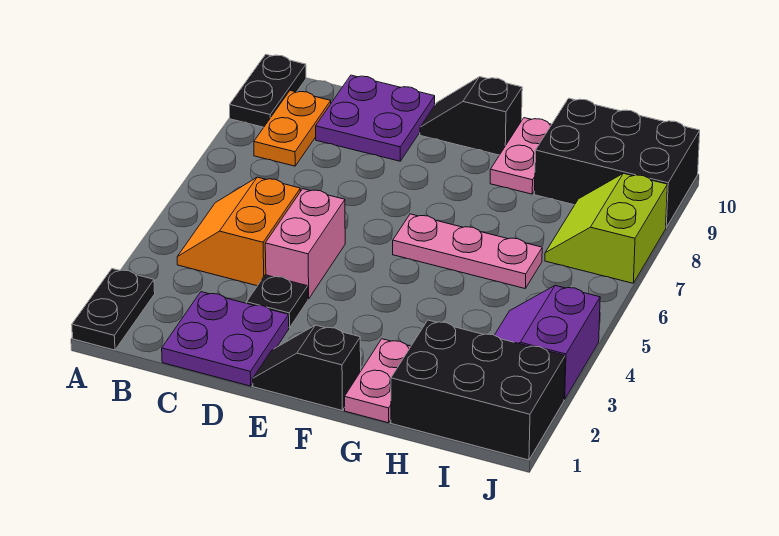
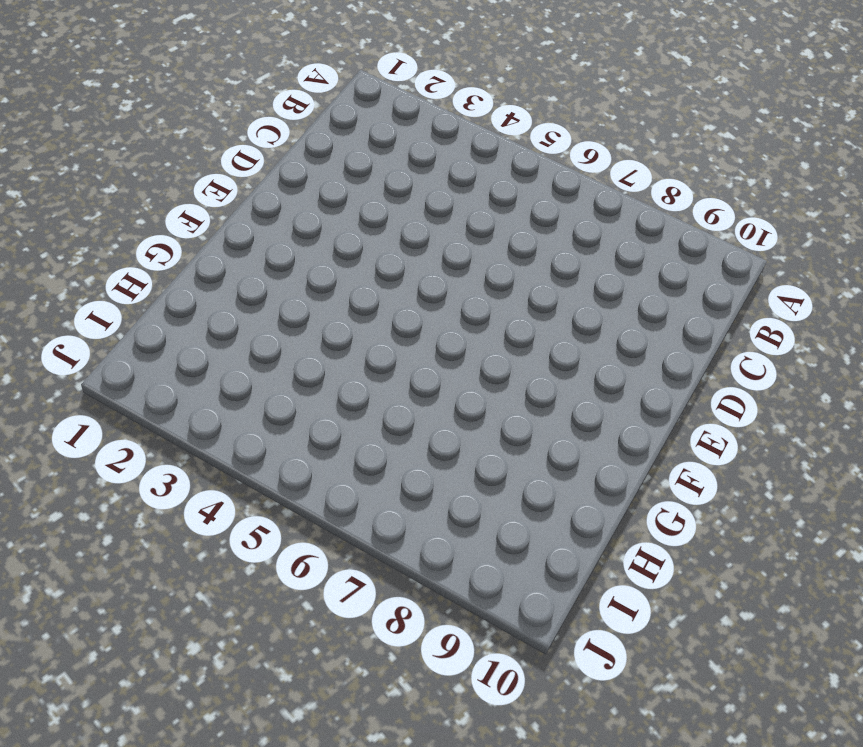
none -> black 1x2 plate [72,269,155,350]
none -> black 1x2 plate [230,54,306,127]
none -> orange 2x2 slope [177,177,300,286]

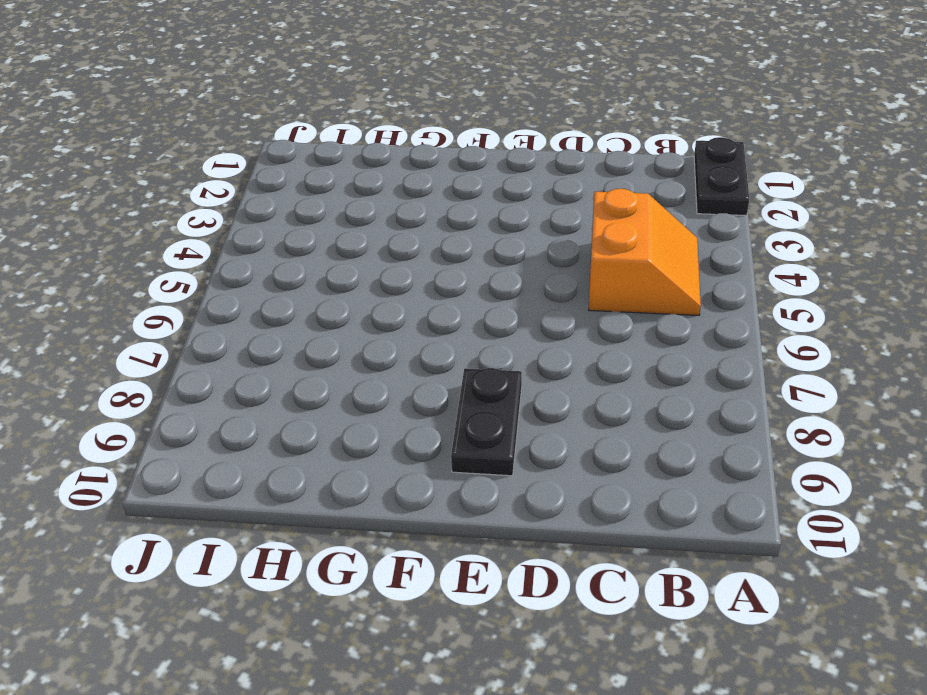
black 1x2 plate [451,368,522,476] -> black 1x2 plate moved to [230,54,306,127]
none -> orange 1x2 plate [254,91,331,166]
none -> purple 2x2 plate [162,292,289,386]
none -> purple 2x2 plate [316,75,435,161]

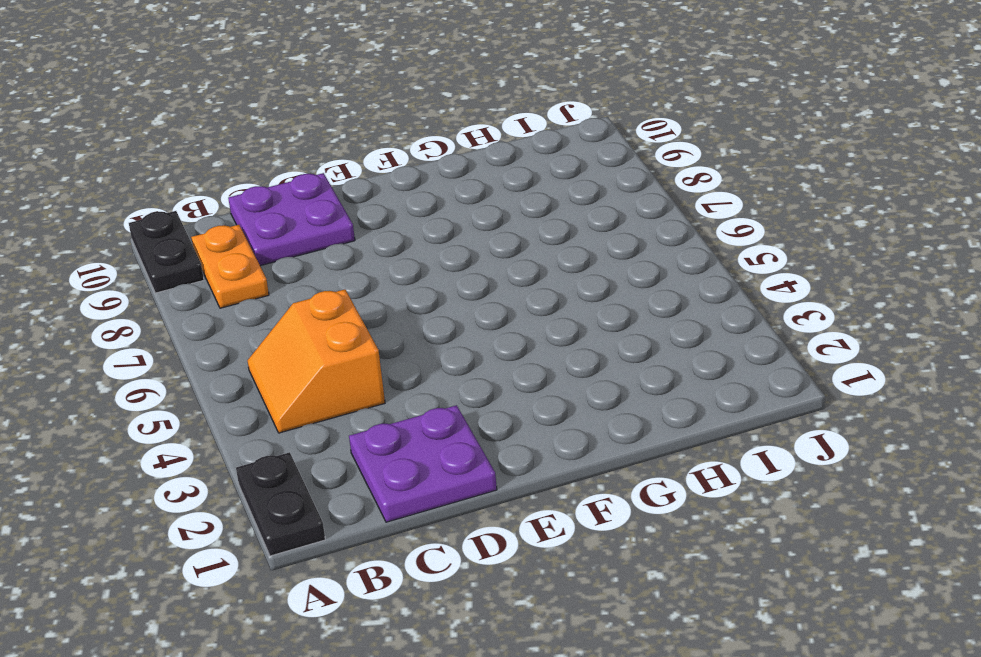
none -> black 1x1 plate [247,275,308,328]
none -> pink 1x2 brick [265,189,345,299]
none -> black 1x2 slope [253,325,361,410]

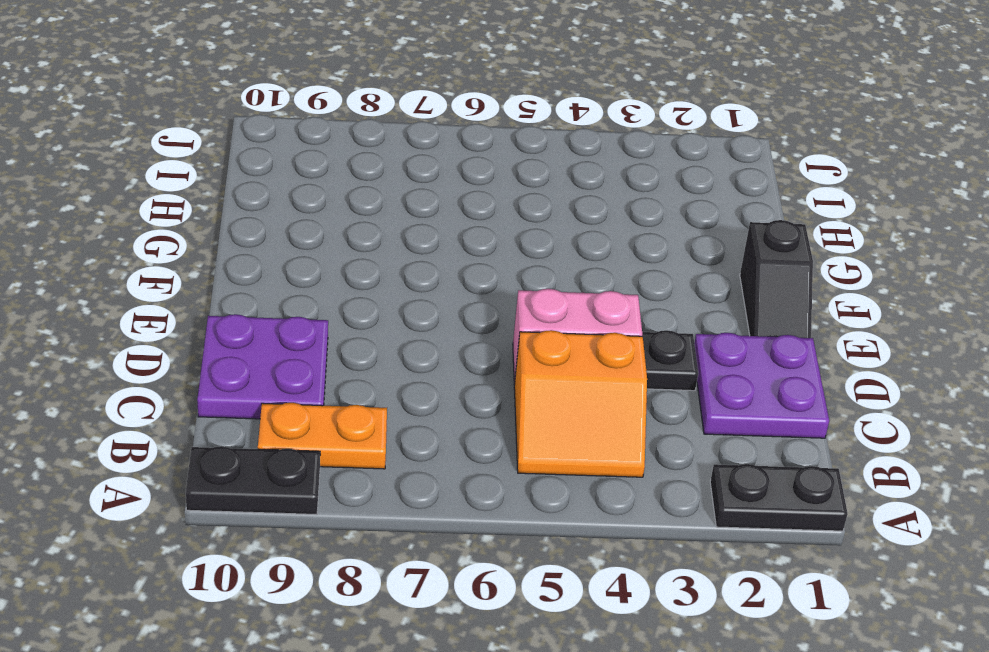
none -> black 1x2 slope [420,77,522,155]
none -> pink 1x3 plate [393,214,542,288]
none -> pink 1x2 plate [345,339,411,423]

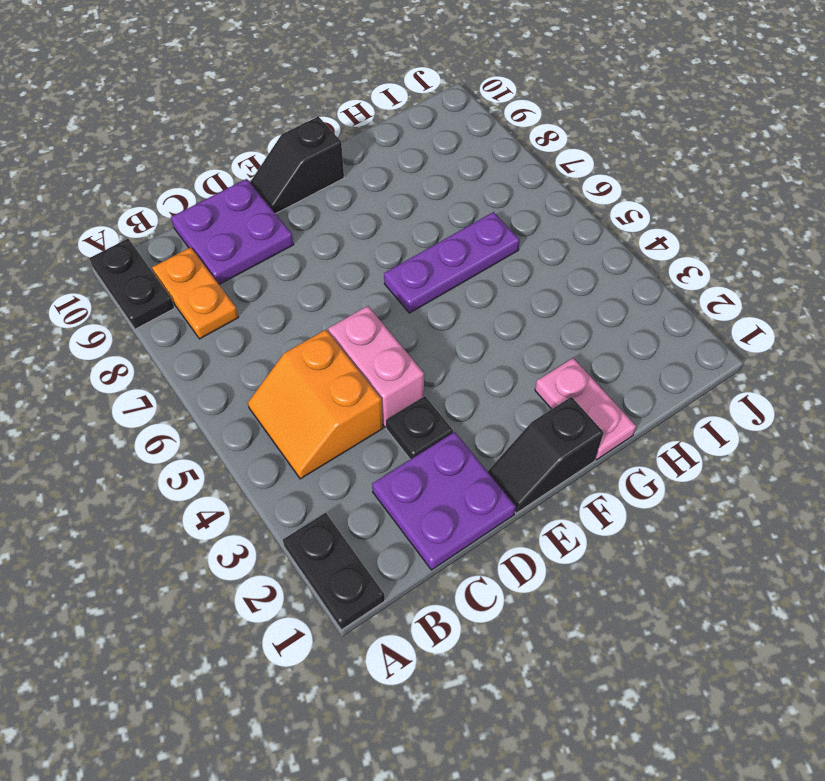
purple 1x3 plate [384,212,520,313] -> pink 1x3 plate [393,214,542,288]
none -> pink 1x2 plate [490,118,552,194]
none -> black 2x3 brick [391,320,565,460]
none -> black 2x3 brick [534,98,700,227]

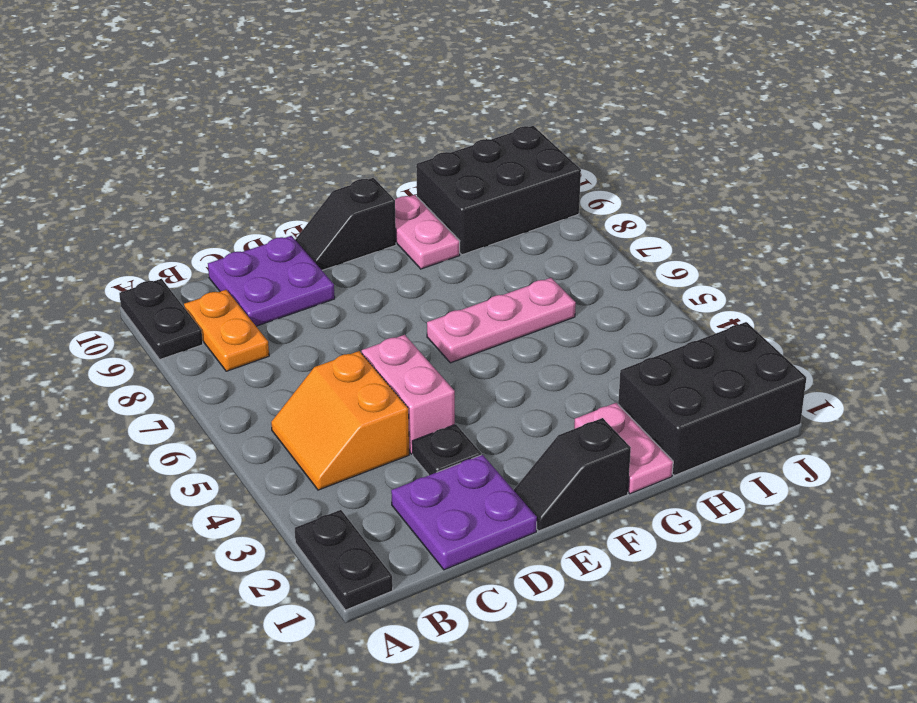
none -> purple 2x2 slope [495,285,600,399]
none -> lime 2x2 slope [545,173,667,283]

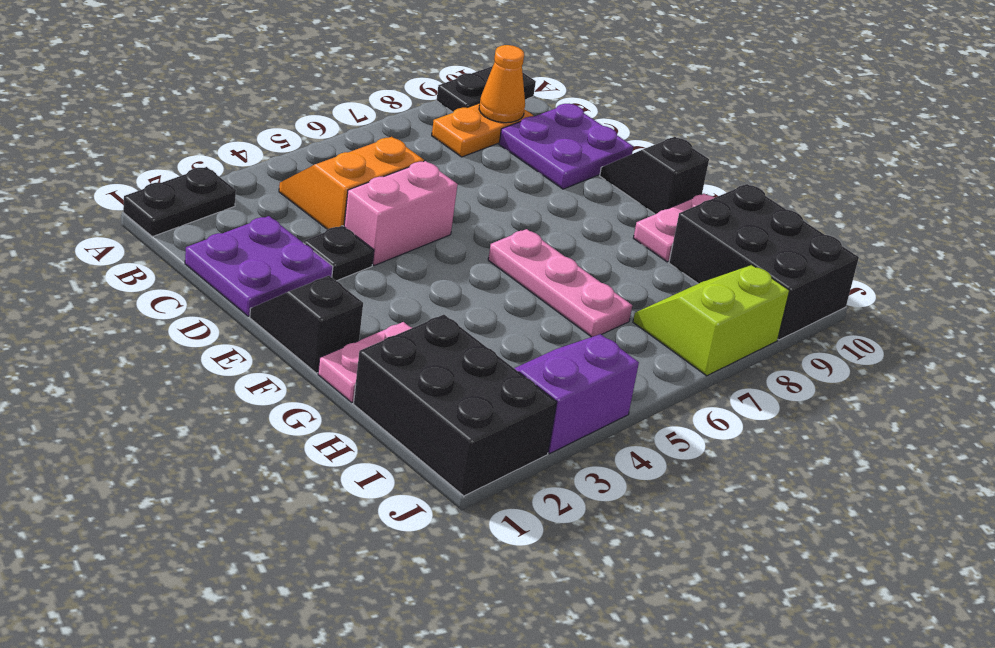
orange 1x1 cone [479,45,525,123] -> none

